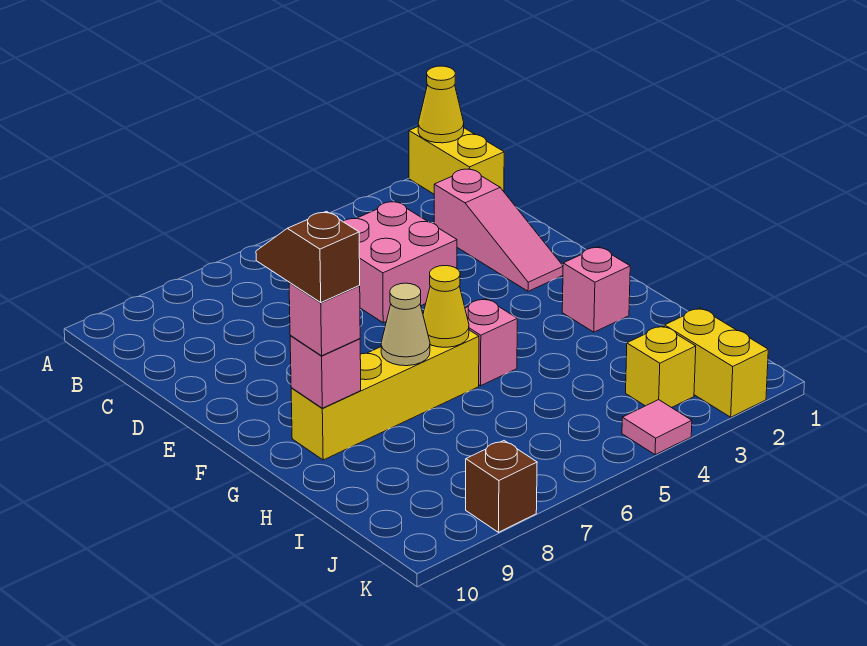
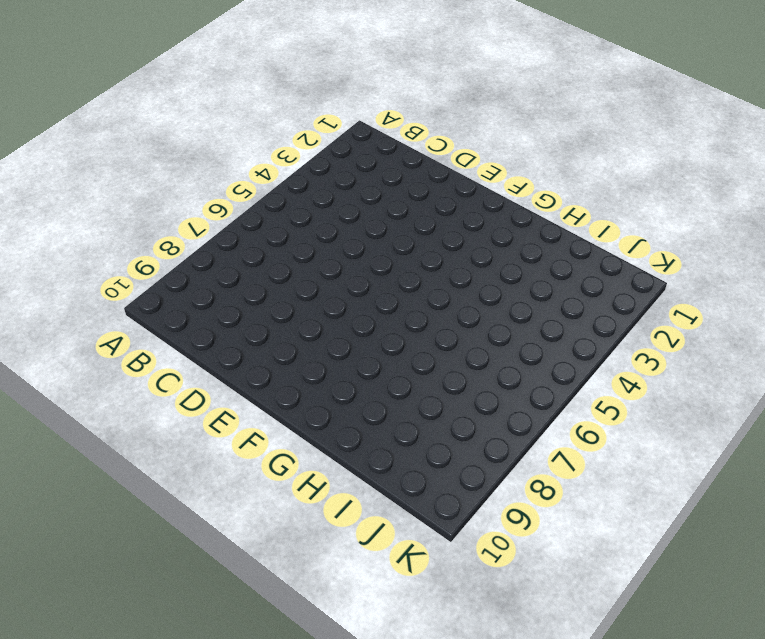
none -> yellow 1x2 brick [409,127,504,194]
none -> pink 1x3 slope [434,169,563,291]
none -> pink 2x2 brick [343,201,457,323]

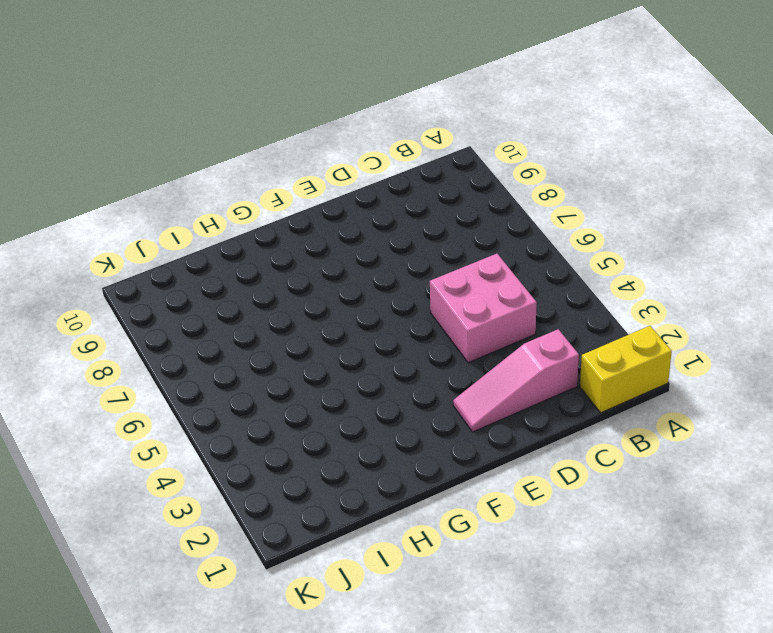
none -> pink 1x1 brick [562,247,630,332]
none -> pink 1x1 brick [465,299,517,386]
none -> yellow 1x4 brick [291,330,479,460]

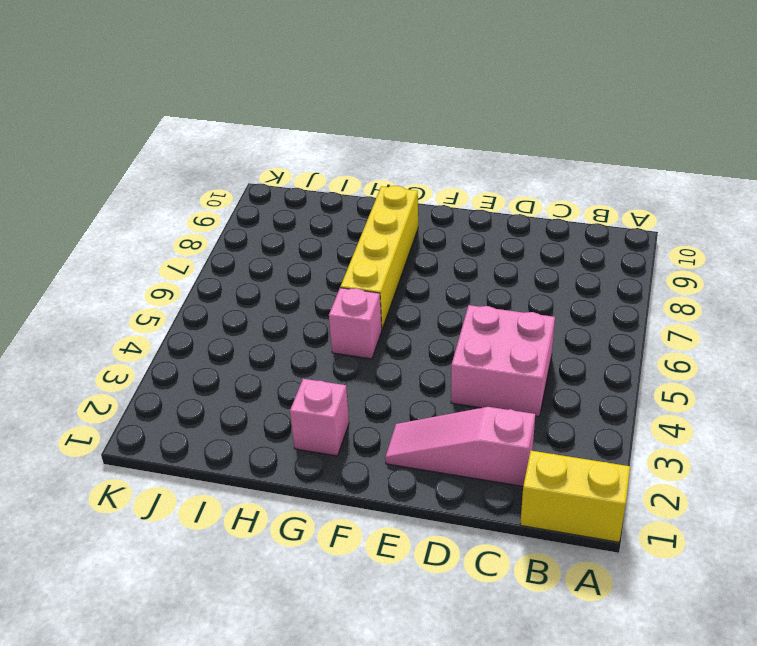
none -> yellow 1x2 brick [665,308,768,417]
none -> yellow 1x1 brick [626,326,696,408]
none -> pink 1x1 tile [622,400,692,455]

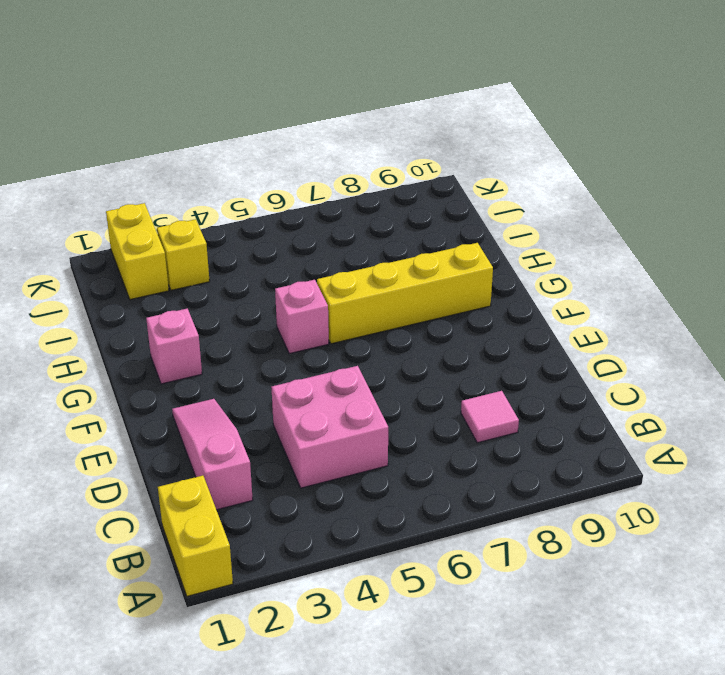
pink 1x1 tile [461,391,519,443] -> pink 1x1 tile moved to [622,400,692,455]
none -> brown 1x1 brick [466,441,537,532]
none -> yellow 1x1 cone [418,66,464,143]
none -> yellow 1x1 cone [423,266,469,347]

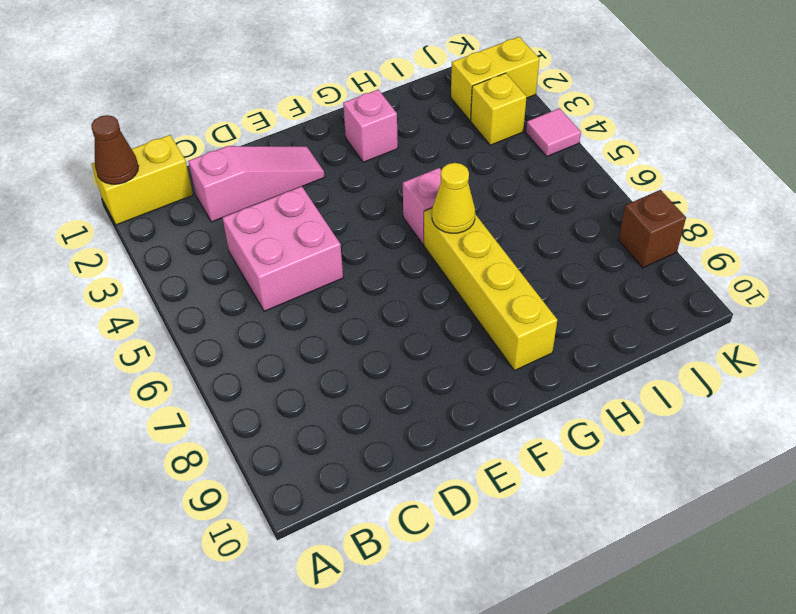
brown 1x1 cone [91,115,139,184] -> yellow 1x1 cone [418,66,464,143]
none -> tan 1x1 cone [381,283,430,366]
none -> pink 1x1 brick [290,336,361,408]
none -> pink 1x1 brick [289,283,360,356]

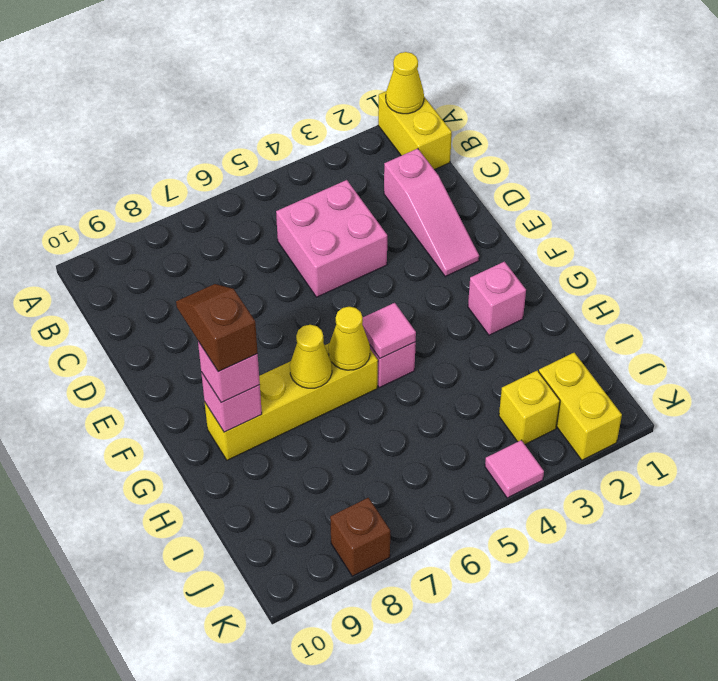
pink 1x1 tile [362,303,416,358] -> none
yellow 1x1 cone [290,325,332,388] -> tan 1x1 cone [381,283,430,366]

